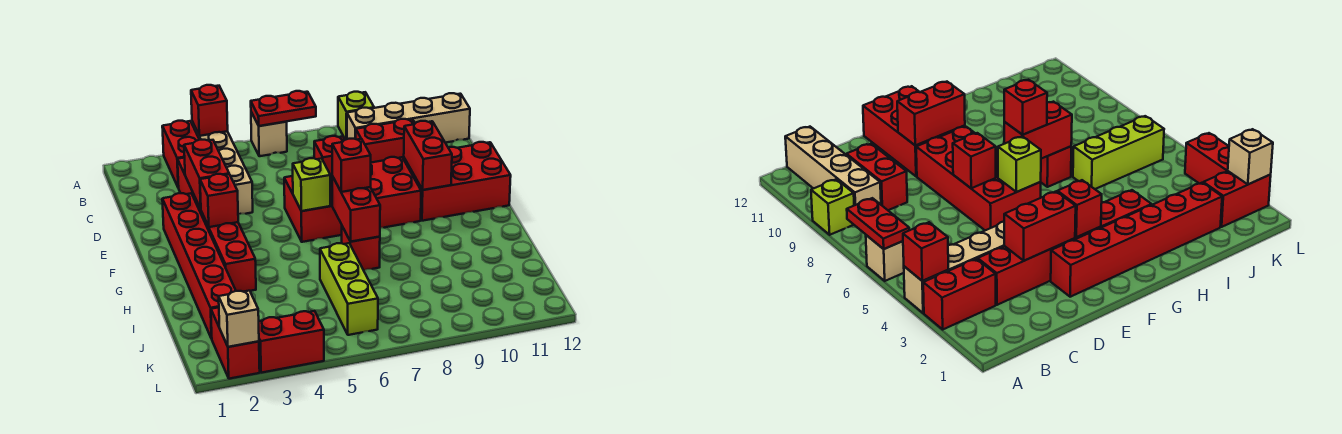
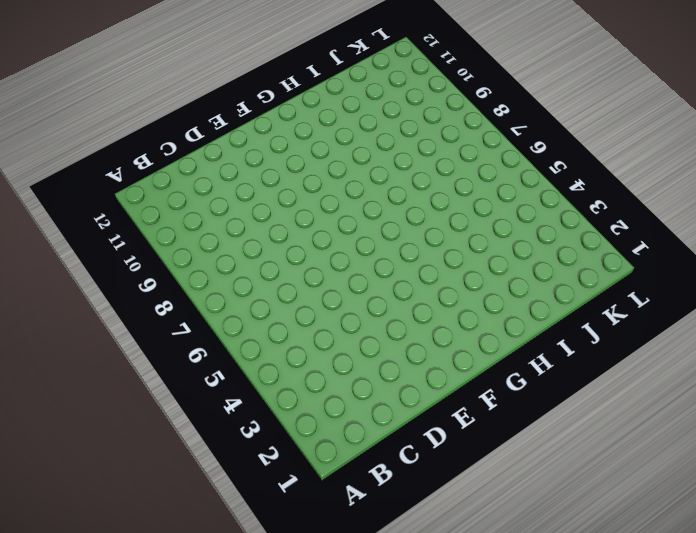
none -> red 1x2 brick [162,121,199,188]
none -> tan 1x4 brick [192,122,253,214]
none -> tan 1x1 brick [251,112,287,156]

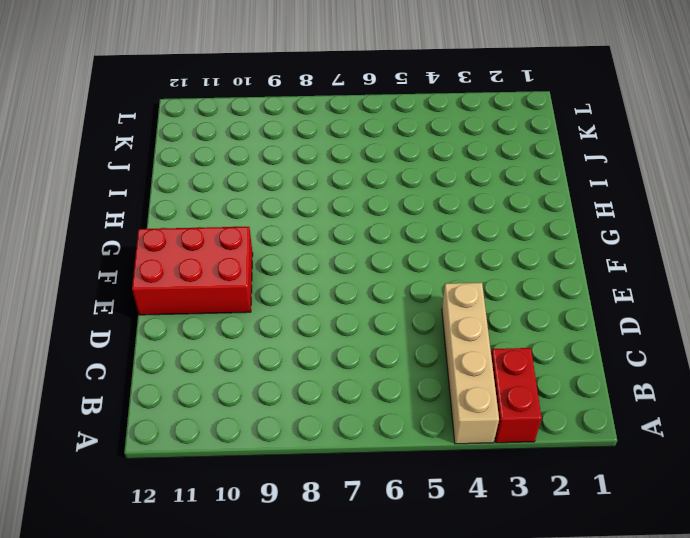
none -> tan 1x1 brick [251,112,287,156]
none -> lime 1x1 brick [338,92,374,140]
none -> tan 1x4 brick [347,93,470,143]

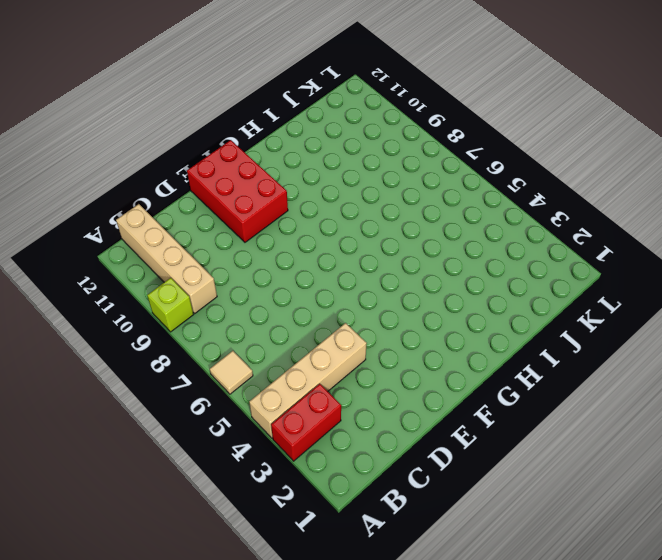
tan 1x1 tile [210,351,253,394] -> tan 1x1 brick [251,112,287,156]
none -> red 1x6 brick [178,158,256,291]
none -> red 1x2 brick [356,119,415,163]
none -> red 1x6 brick [162,193,236,339]

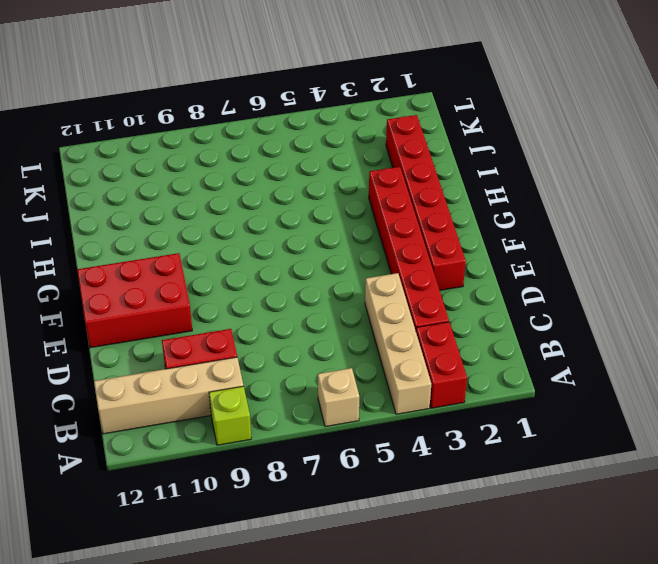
none -> red 2x4 brick [284,157,421,242]
none -> red 1x1 brick [342,227,380,270]
none -> lime 1x3 brick [320,243,378,335]

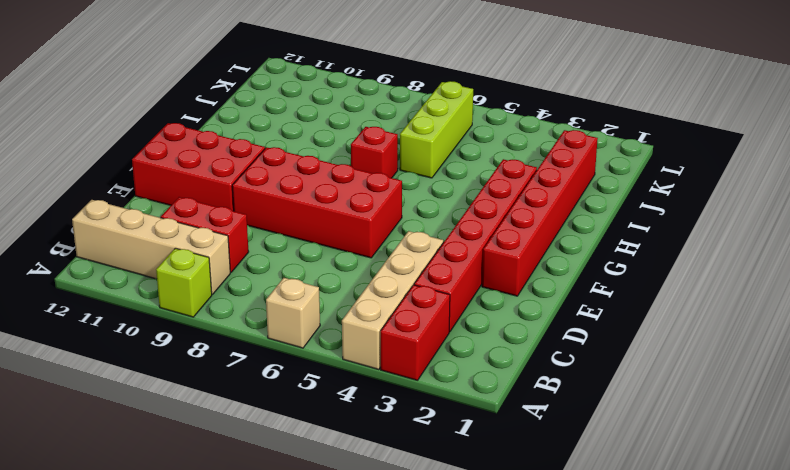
none -> red 1x2 brick [211,307,260,379]
none -> red 1x2 brick [259,311,324,373]
none -> red 1x1 brick [191,85,228,136]

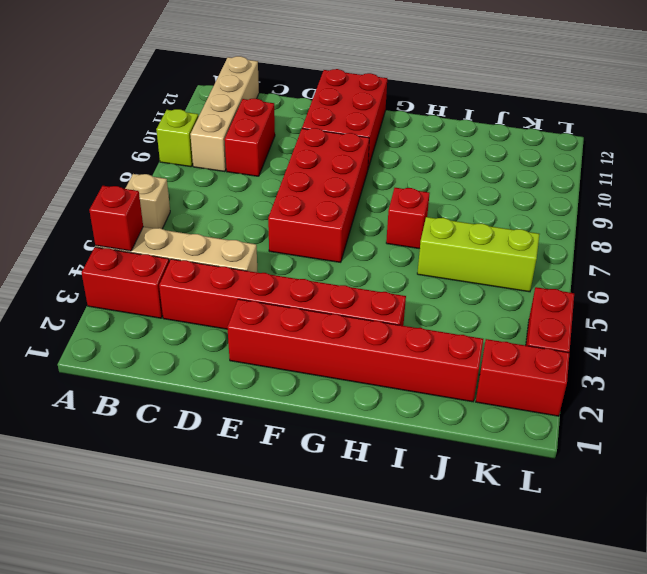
none -> red 1x2 plate [251,91,316,126]
none -> red 1x2 brick [184,140,229,209]
none -> red 1x1 brick [314,136,345,187]

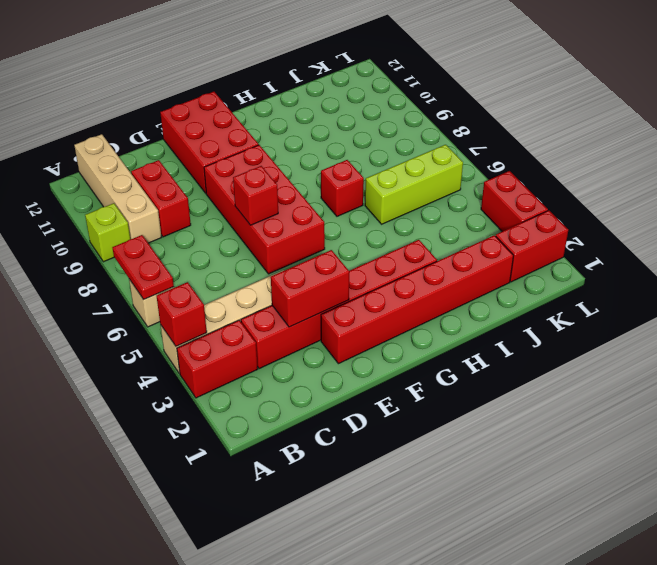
none -> red 1x2 brick [404,121,452,190]
none -> red 1x1 brick [200,174,238,227]
none -> lime 1x1 brick [293,158,330,211]

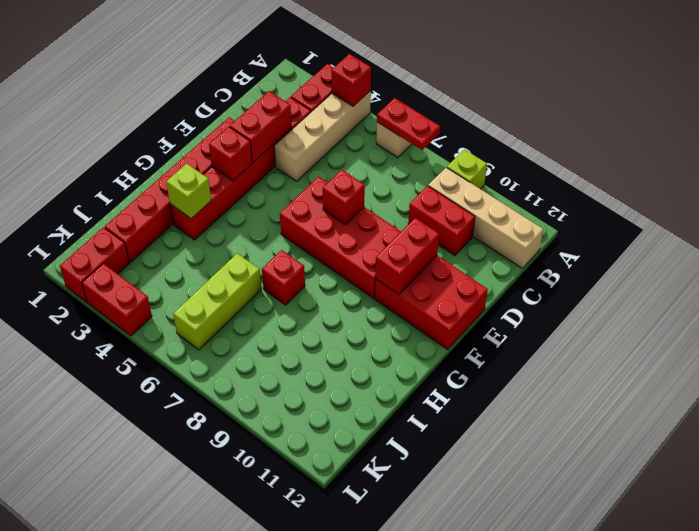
lime 1x1 brick [166,164,211,219] -> lime 1x1 brick moved to [293,158,330,211]
none -> red 1x2 brick [332,176,380,242]
none -> tan 1x1 brick [219,291,259,347]
none -> red 1x1 brick [332,139,371,192]

